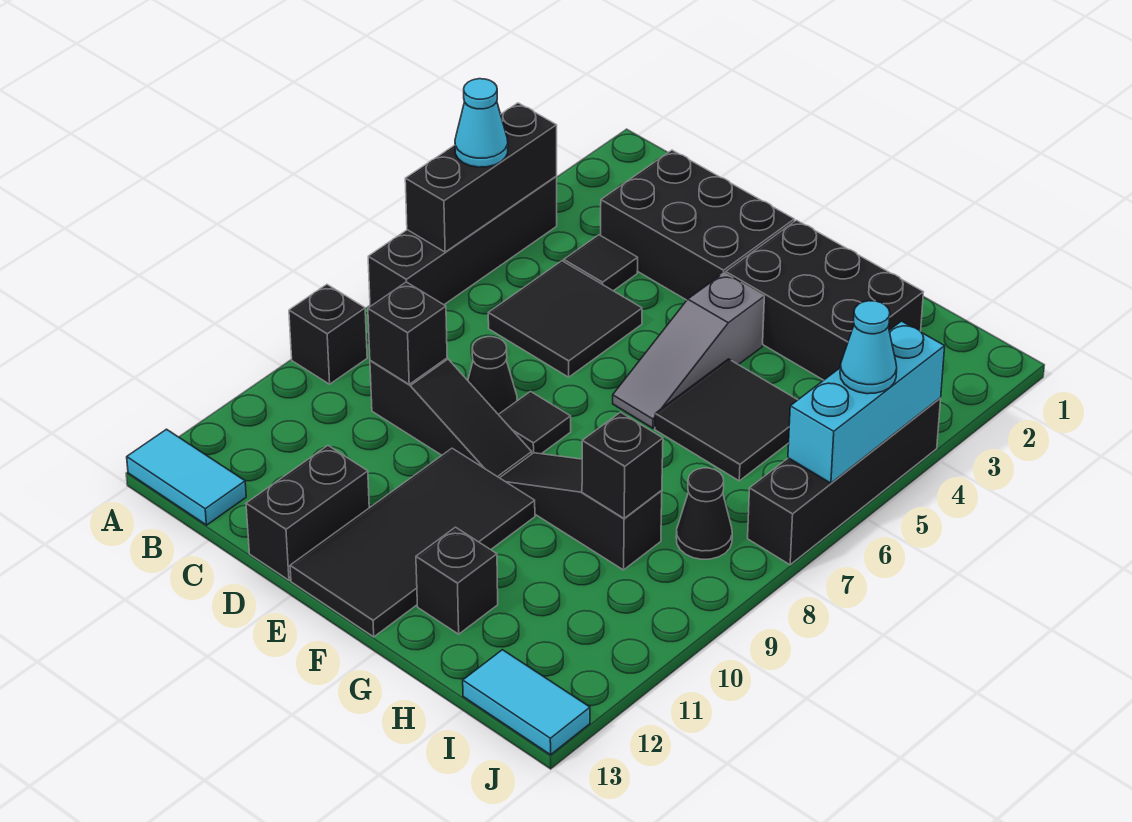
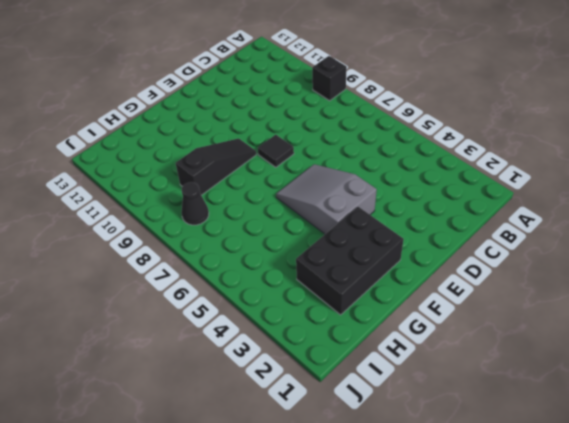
grey 2x3 slope [276,164,377,234] -> grey 1x3 slope [613,273,764,428]
none -> black 1x4 brick [368,177,557,307]
none -> cyan 1x2 tile [127,429,246,525]
none -> black 2x3 brick [600,150,794,300]

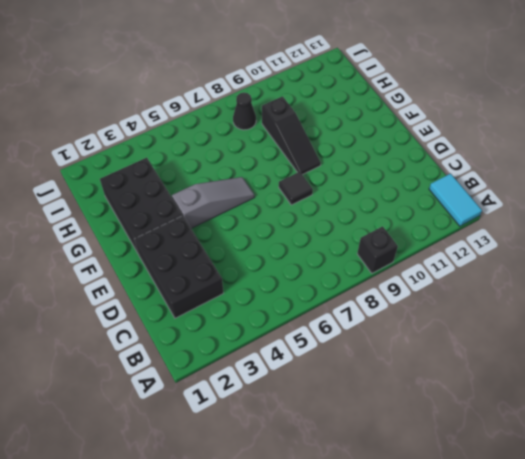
none -> black 1x4 brick [368,177,557,307]
none -> black 1x1 tile [564,235,638,291]
none -> black 2x2 tile [488,261,642,377]

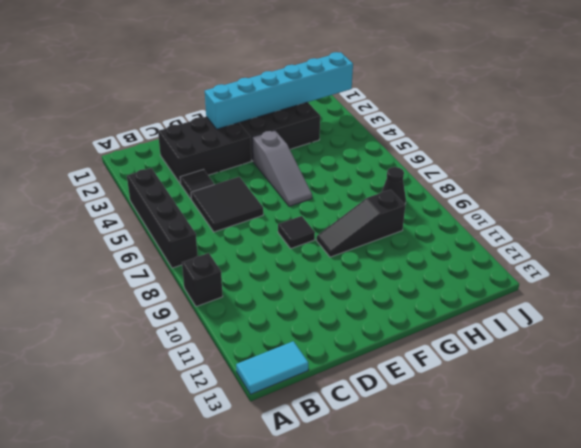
cyan 1x6 brick [205,52,353,129] -> none
none -> black 1x3 slope [370,358,532,478]
none -> black 1x1 cone [468,337,517,415]
none -> black 1x2 brick [246,446,369,580]

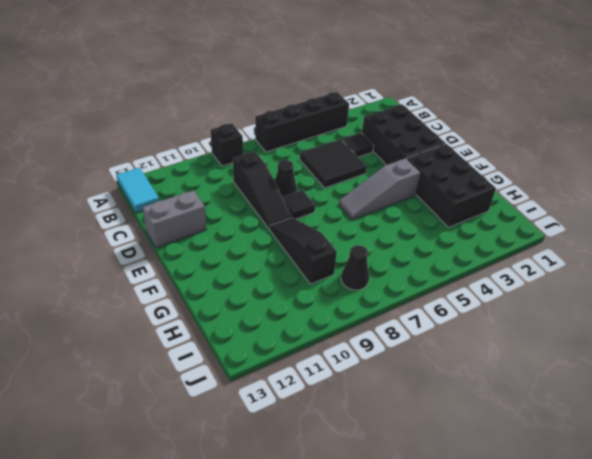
grey 1x2 brick [143,190,206,248] -> black 1x2 brick [246,446,369,580]
none -> black 2x4 tile [290,448,535,637]
none -> black 2x2 tile [655,359,797,481]
none -> black 1x1 brick [416,527,498,634]

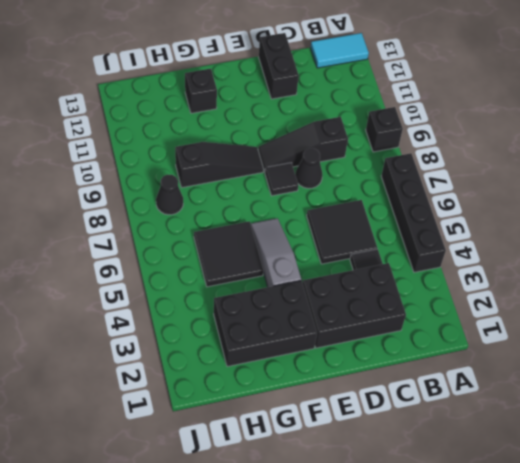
none -> black 2x4 tile [290,448,535,637]
none -> cyan 1x2 tile [463,650,590,755]
none -> black 1x4 brick [748,398,941,565]

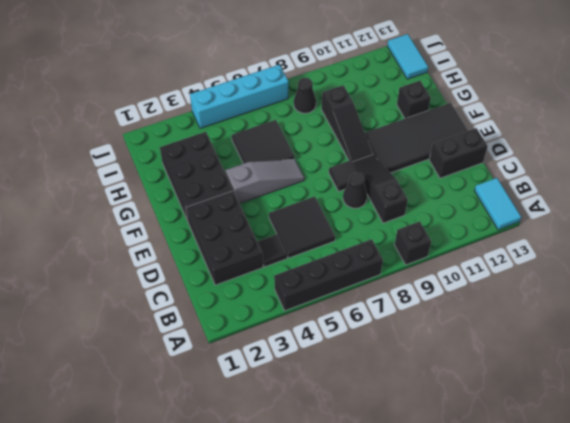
cyan 1x4 brick [190,65,289,128] -> black 1x4 brick [748,398,941,565]
none -> black 1x3 brick [405,103,557,252]
none -> black 1x1 brick [368,282,447,384]
none -> black 1x1 brick [582,412,663,518]

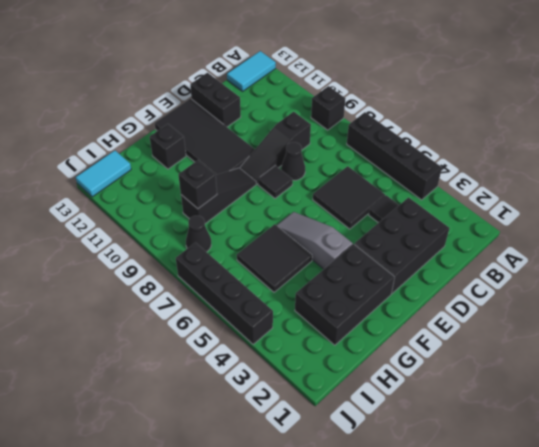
none -> black 1x3 brick [405,103,557,252]
none -> black 1x1 brick [368,282,447,384]
none -> cyan 1x3 brick [788,321,945,483]

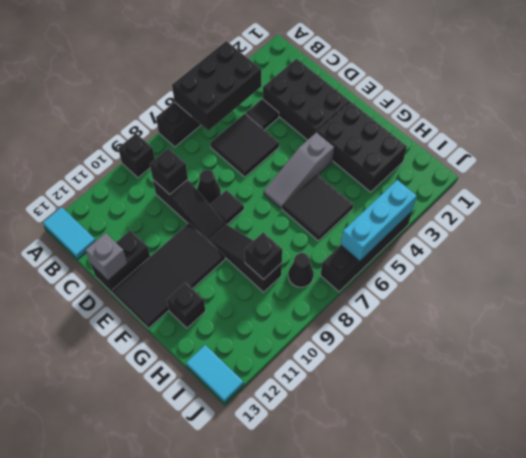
black 2x3 brick [172,41,261,131] -> black 1x3 brick [405,103,557,252]
grey 1x1 brick [86,233,127,280] -> none
none -> cyan 1x1 cone [455,79,508,167]
none -> cyan 1x1 cone [840,301,897,394]

